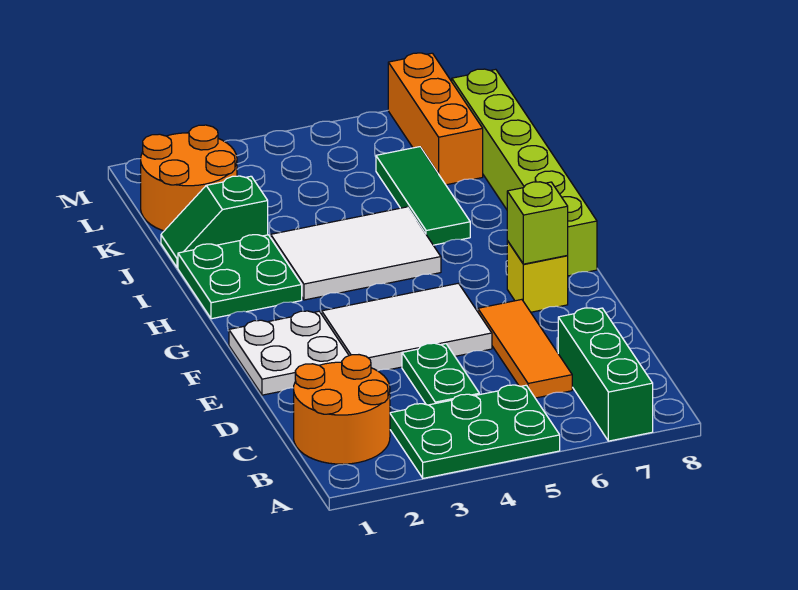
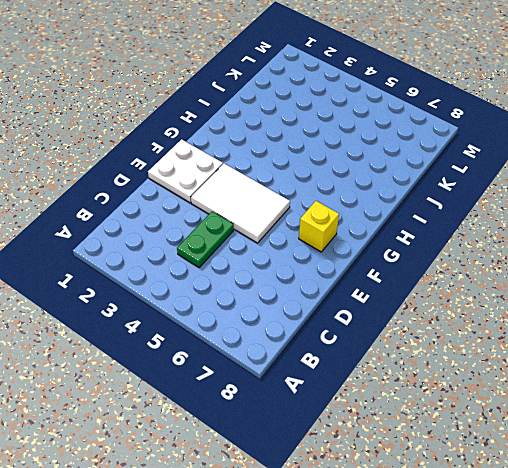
none -> green 2x3 plate [390,385,560,478]
none -> green 1x3 brick [558,308,653,441]
none -> orange 2x2 round brick [294,355,390,464]

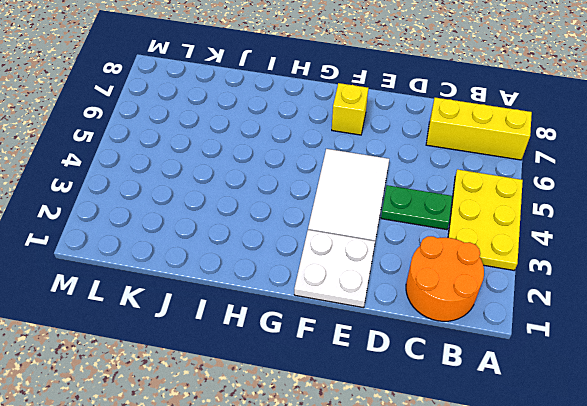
yellow 2x3 plate [448,169,523,270] -> green 2x3 plate [390,385,560,478]
yellow 1x3 brick [426,98,532,160] -> green 1x3 brick [558,308,653,441]
none -> orange 1x3 tile [478,300,572,398]
none -> lime 1x6 brick [452,69,597,276]
none -> green 2x2 plate [178,235,302,319]

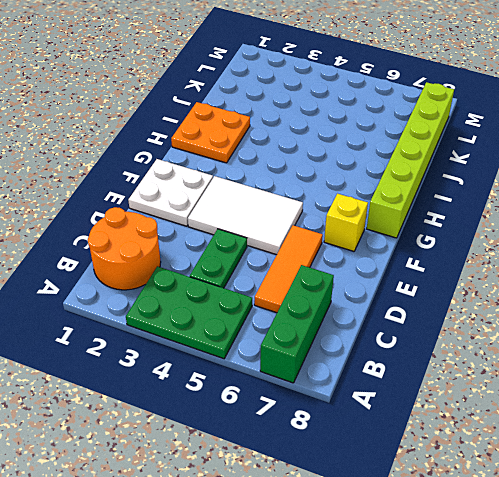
orange 2x2 plate [171,102,250,163] -> green 2x2 plate [178,235,302,319]
none -> white 2x3 tile [271,207,441,300]
none -> green 1x3 tile [376,147,470,245]
none -> green 1x2 slope [161,176,268,268]

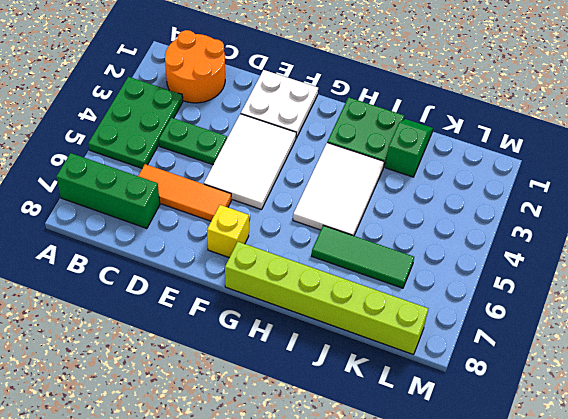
none -> orange 2x2 round brick [141,125,237,231]
none -> orange 1x3 brick [388,53,483,185]
none -> lime 1x1 brick [507,182,568,264]

